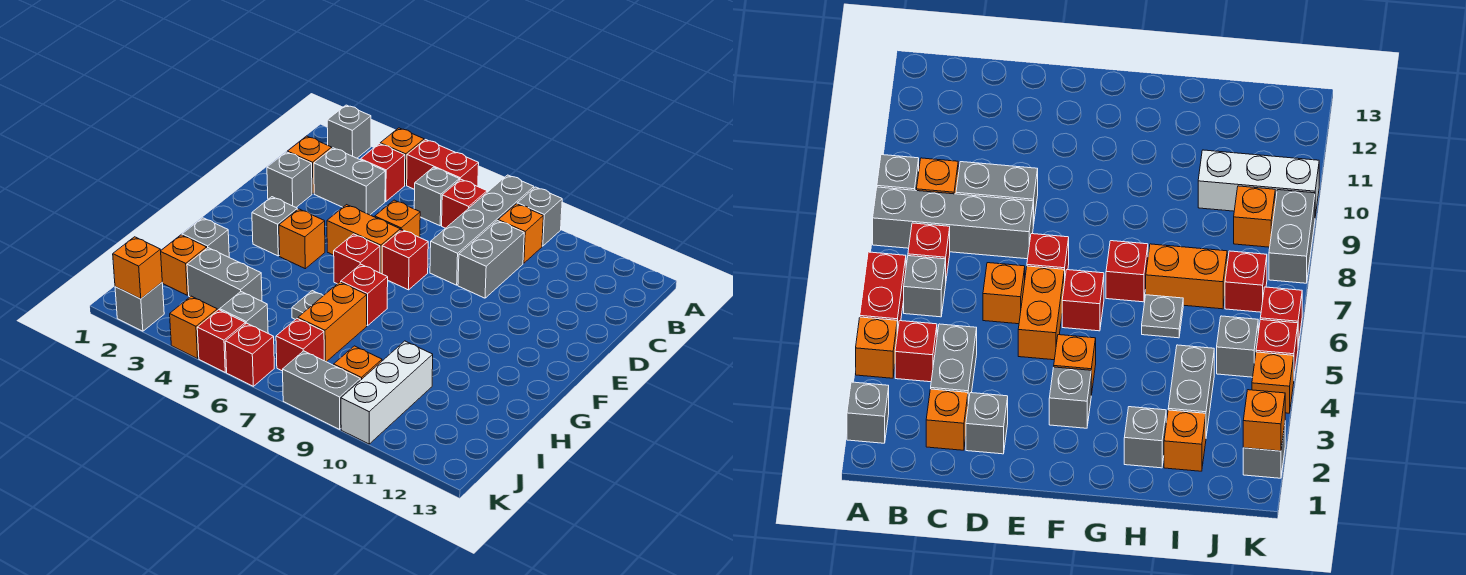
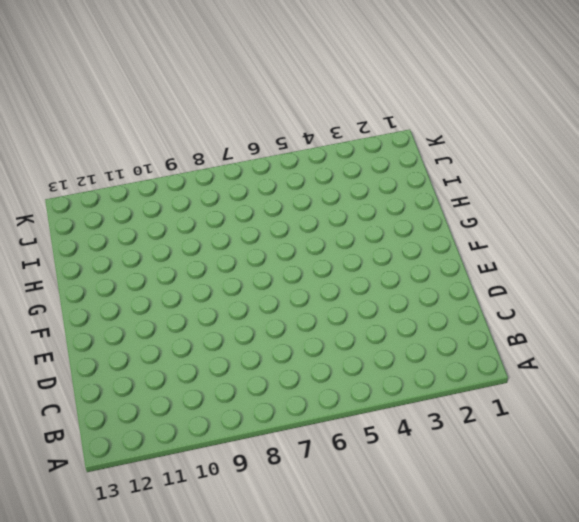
none -> grey 1x1 brick [327,105,371,158]
none -> orange 1x1 brick [380,128,424,185]
none -> red 1x2 brick [407,140,479,189]
none -> grey 1x4 brick [430,175,534,285]

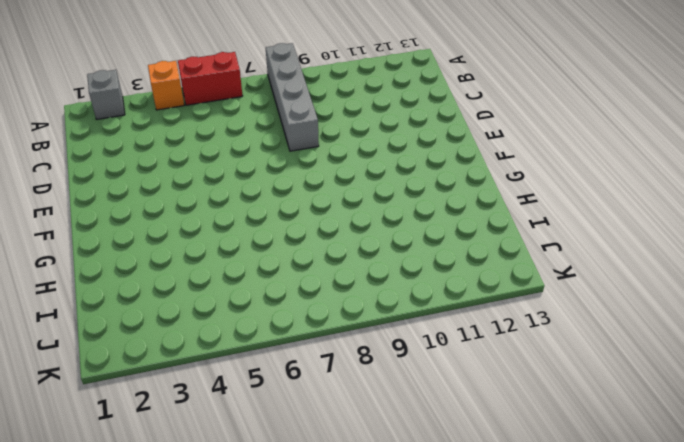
none -> grey 1x1 brick [517,187,562,246]
none -> red 1x1 brick [361,144,405,201]
none -> grey 1x1 brick [414,167,459,226]
none -> red 1x1 brick [442,179,487,228]

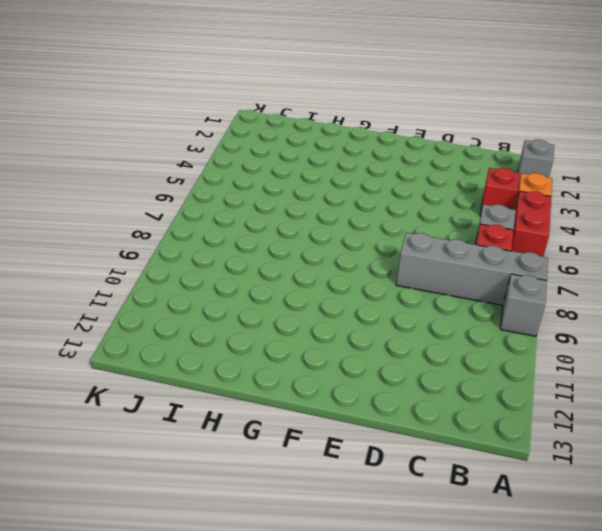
none -> orange 1x1 brick [498,204,543,263]
none -> orange 1x1 brick [287,136,332,194]
none -> grey 1x2 brick [314,148,385,215]
none -> grey 1x2 brick [458,221,524,298]

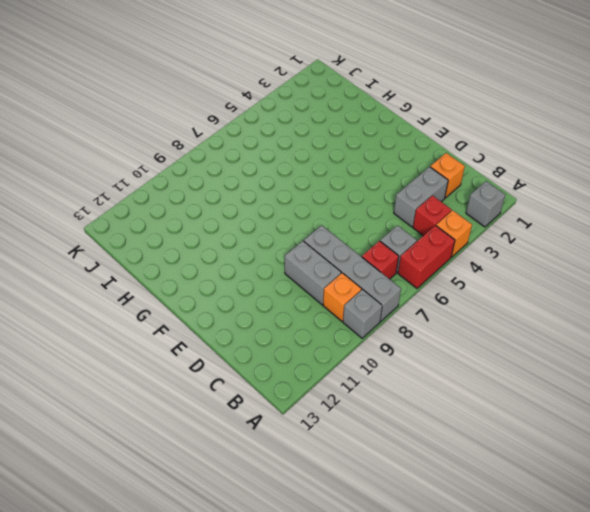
none -> grey 1x1 brick [267,152,312,207]
none -> orange 1x1 brick [375,200,420,237]
none -> orange 1x2 brick [327,205,400,274]
none -> red 1x1 brick [382,229,428,290]

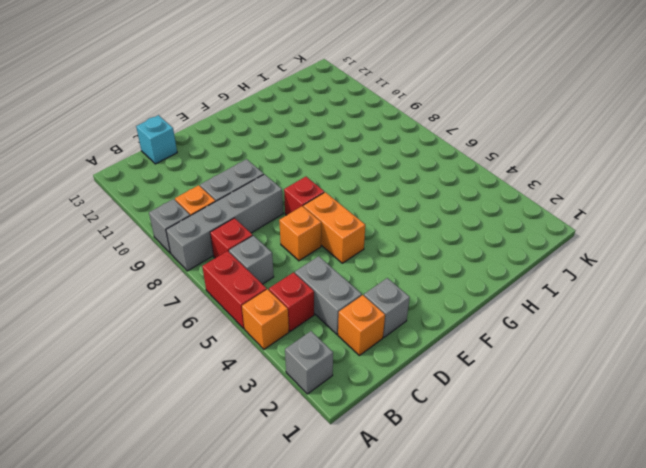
cyan 1x1 brick [136,115,177,164] -> none
none -> grey 1x1 brick [252,197,297,256]
none -> orange 1x1 brick [279,209,325,269]
none -> red 1x1 brick [334,234,380,284]
none -> red 1x1 brick [341,264,388,326]

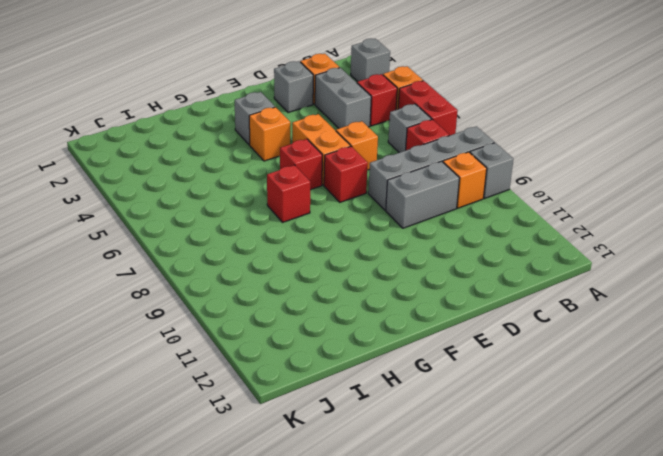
none -> grey 1x1 brick [182,218,229,257]
none -> grey 1x1 plate [292,291,323,320]
none -> orange 1x2 brick [298,282,367,362]
none -> orange 1x1 brick [161,235,207,295]

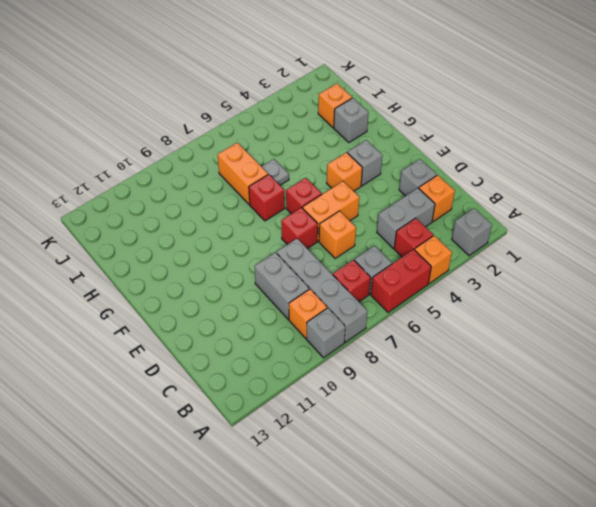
none -> grey 1x2 brick [187,248,262,310]
none -> white 1x3 brick [341,341,433,444]
none -> grey 1x1 brick [220,292,268,333]
none -> red 1x1 brick [276,319,324,371]

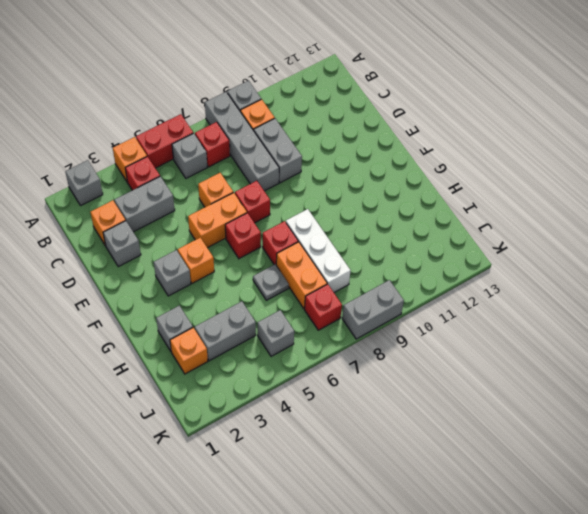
white 1x3 brick [286,209,351,292] -> white 1x3 brick moved to [341,341,433,444]
none -> orange 1x1 brick [334,346,382,380]
none -> grey 1x1 brick [115,283,164,331]
none -> orange 1x1 brick [170,296,217,359]
none -> red 1x1 brick [197,310,245,372]

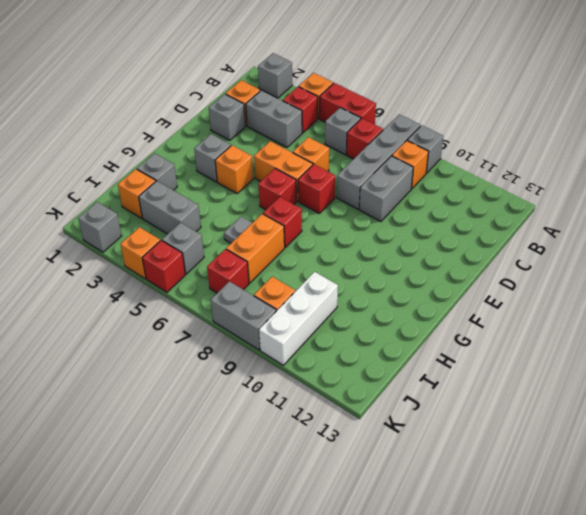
none -> red 1x1 brick [225,323,274,386]
none -> orange 1x1 brick [113,237,162,299]

